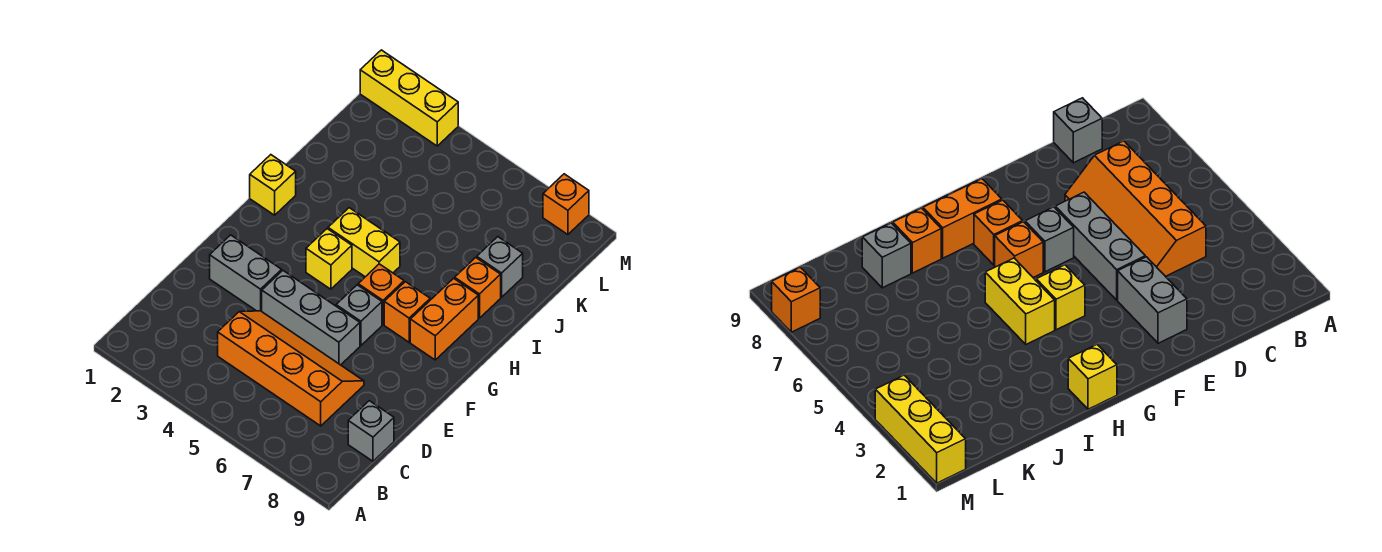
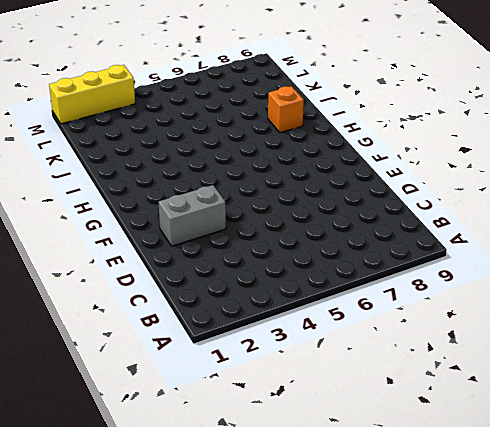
none -> orange 2x4 slope [218,311,364,426]
none -> grey 1x1 brick [348,401,394,461]
none -> grey 1x3 brick [262,271,360,365]

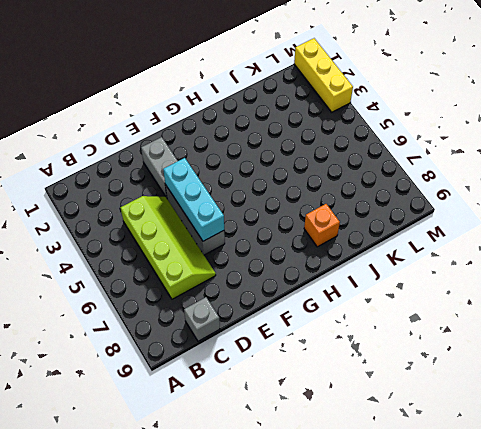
lime 2x4 slope [120,196,216,299] -> orange 2x4 slope [218,311,364,426]
cyan 1x3 brick [163,158,224,241] -> none
none -> grey 1x1 brick [336,285,382,345]
none -> yellow 1x1 brick [306,229,352,289]
none -> orange 1x1 brick [358,264,404,324]

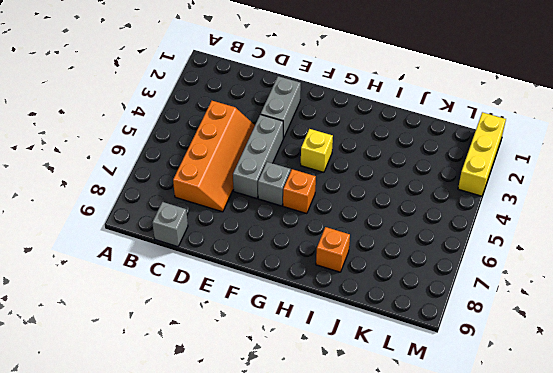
none -> orange 1x1 brick [384,282,430,342]
none -> orange 1x2 brick [410,278,478,360]
none -> yellow 1x1 brick [250,155,296,215]

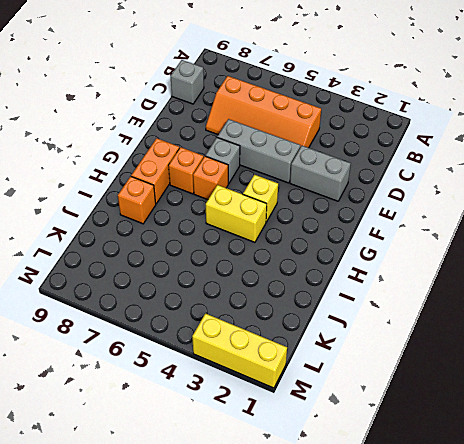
none -> yellow 1x1 brick [250,155,296,215]
none -> grey 1x1 brick [477,237,523,297]
none -> orange 1x1 brick [543,174,589,235]

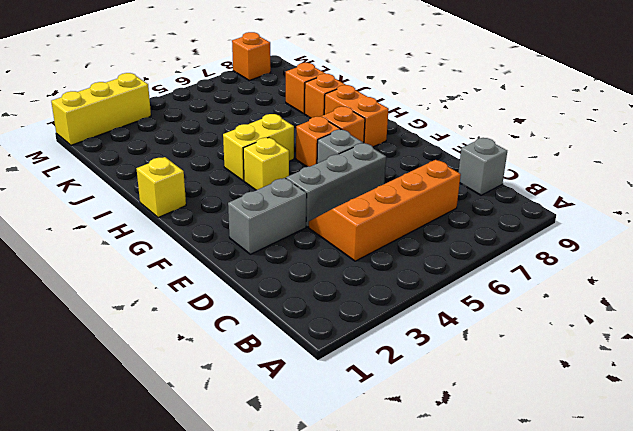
orange 1x1 brick [286,63,326,114] -> grey 1x1 brick [477,237,523,297]

